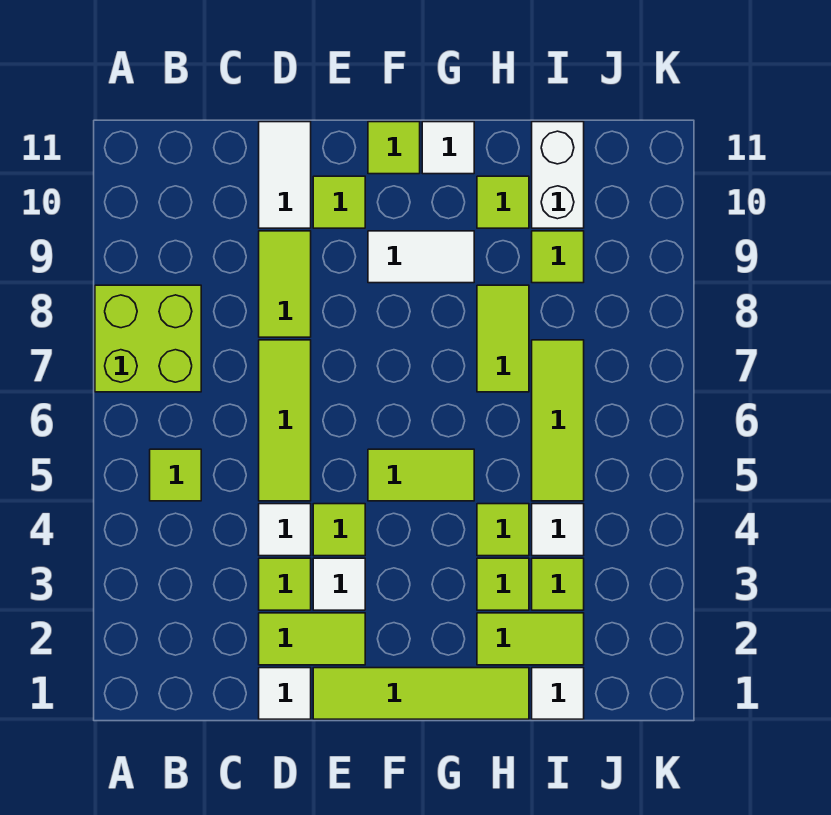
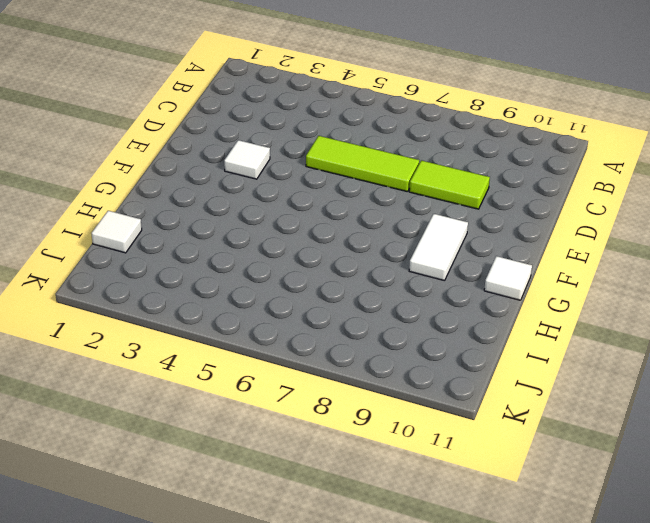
none -> lime 2x2 brick [95,285,201,392]
none -> lime 1x1 tile [150,449,201,501]
none -> white 1x1 tile [259,668,311,719]

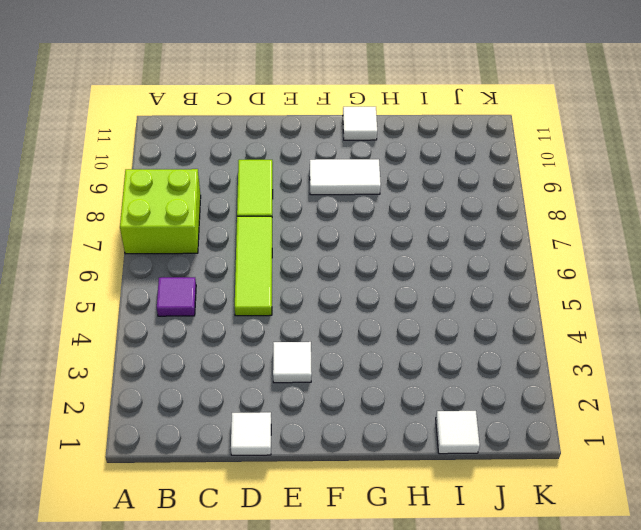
purple 1x1 tile [157,277,196,316] -> lime 1x1 tile [150,449,201,501]
none -> lime 1x2 tile [259,613,365,665]
none -> lime 1x1 tile [259,558,311,610]
none -> white 1x1 tile [259,504,311,556]

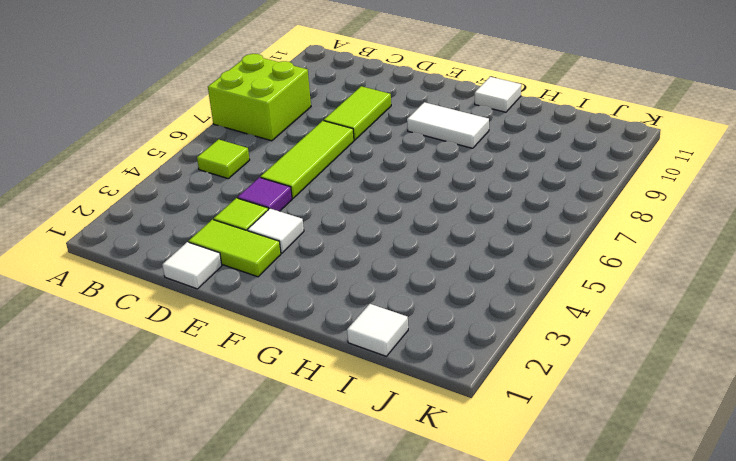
purple 1x1 tile [238,177,292,211] -> white 1x1 tile [259,504,311,556]
none -> white 1x2 tile [259,122,311,228]
none -> lime 1x4 tile [313,668,529,719]
none -> lime 1x1 tile [313,504,365,556]

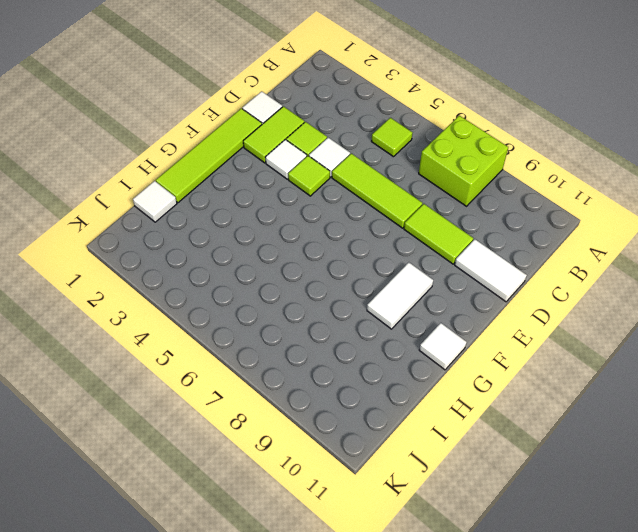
none -> lime 1x1 tile [313,176,365,228]
none -> lime 1x2 tile [368,449,474,501]
none -> lime 1x1 tile [368,122,420,174]

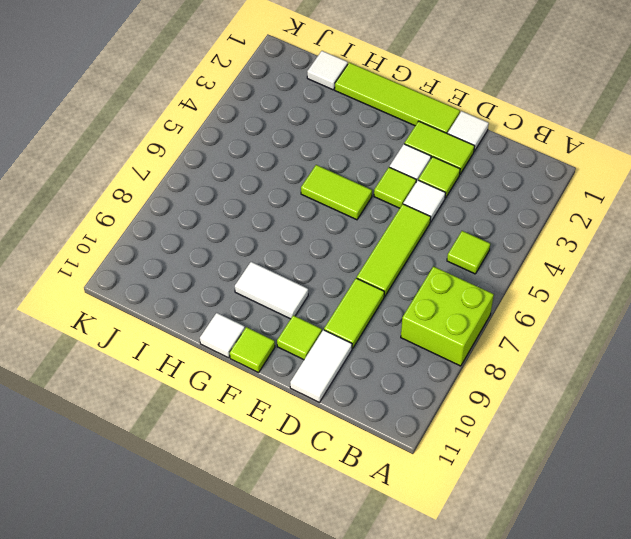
none -> lime 1x2 tile [477,613,584,665]
none -> lime 1x1 tile [477,558,529,610]
none -> lime 1x1 tile [477,504,529,556]

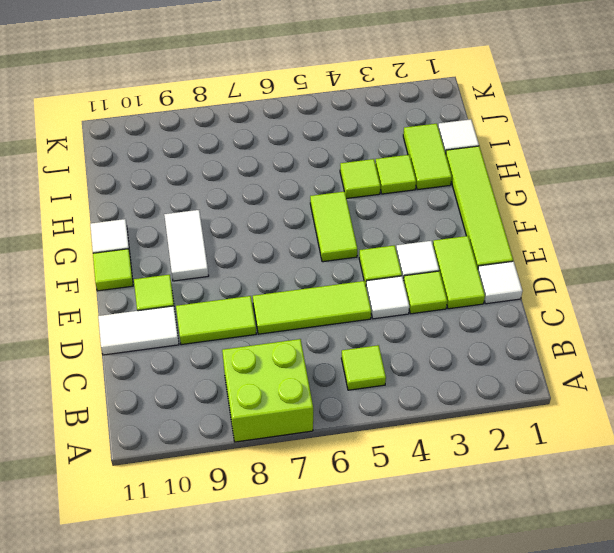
none -> lime 1x2 tile [477,285,529,392]
none -> lime 1x1 tile [477,176,529,228]
none -> lime 1x1 tile [532,558,584,610]

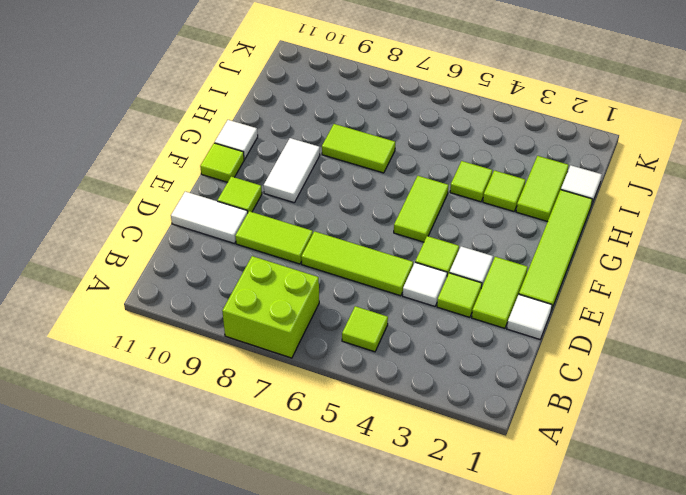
none -> lime 1x1 tile [477,176,529,228]
none -> lime 1x1 tile [532,558,584,610]
none -> white 1x1 tile [532,504,584,556]

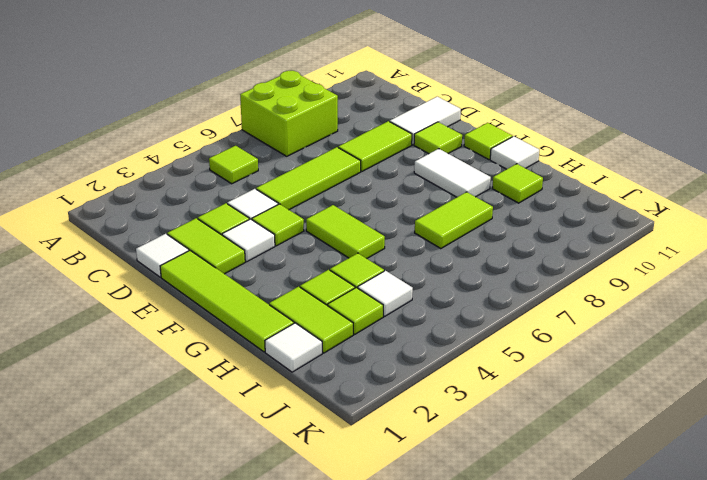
none -> lime 1x3 tile [532,340,584,501]
none -> lime 1x1 tile [532,231,584,283]
none -> white 1x2 brick [532,122,584,228]

